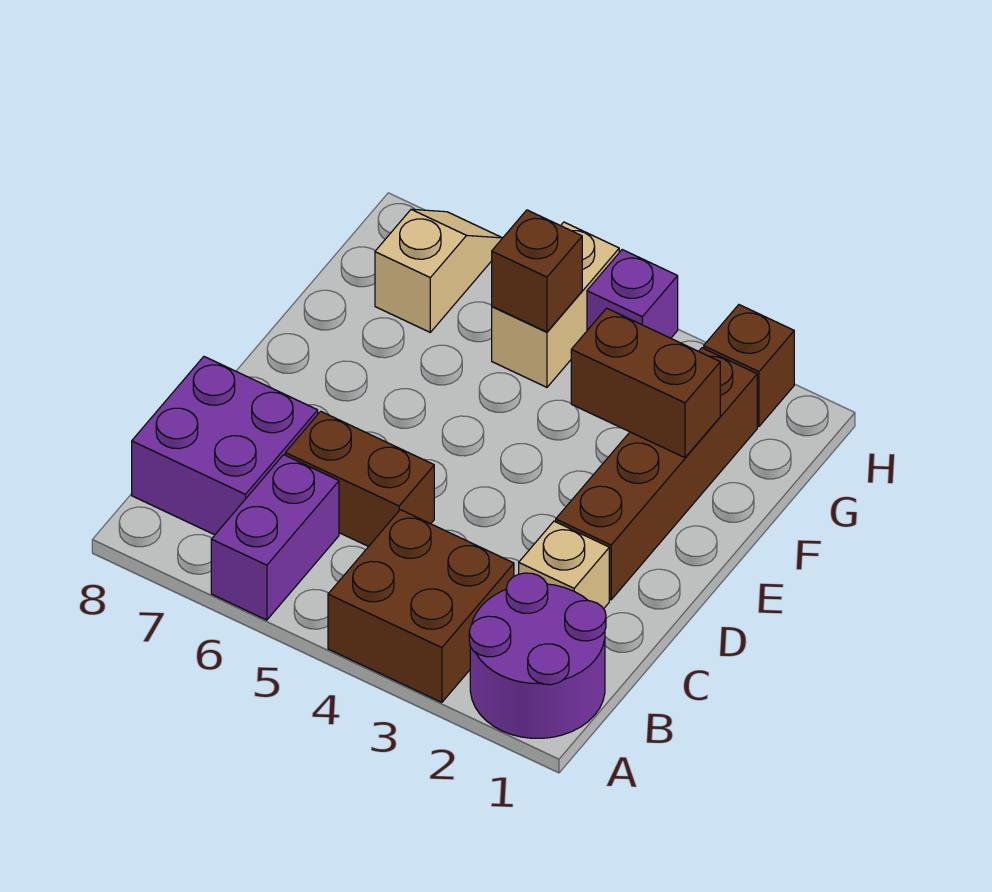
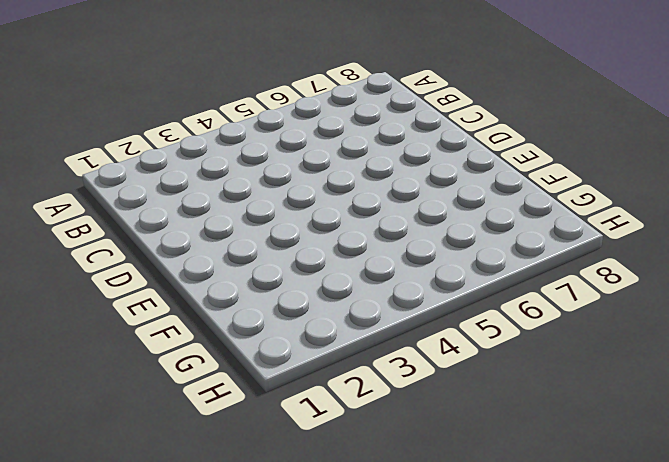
none -> purple 2x2 round brick [469,573,606,738]
none -> brown 2x2 brick [328,510,514,702]
none -> purple 1x2 brick [211,455,339,620]

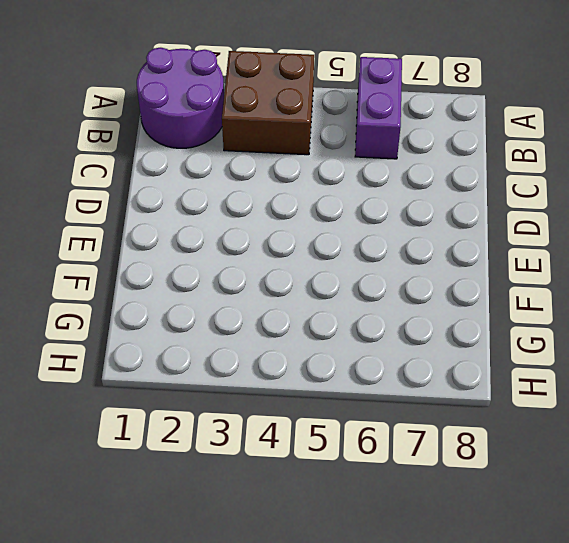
none -> purple 2x2 brick [132,357,318,535]
none -> tan 1x1 brick [519,521,609,609]
none -> brown 1x2 brick [285,411,434,547]

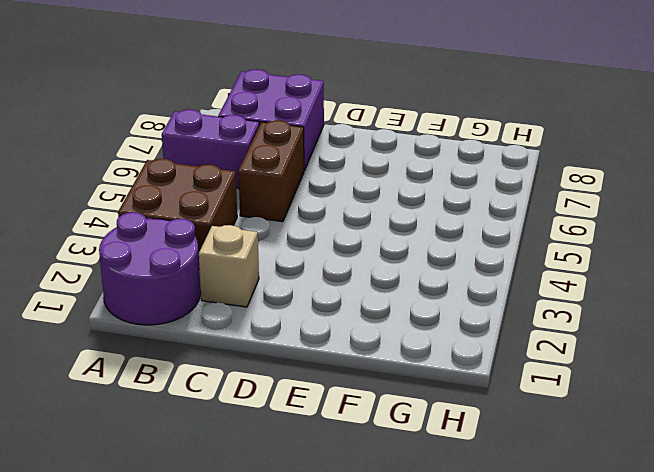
none -> brown 1x4 brick [556,348,757,600]
none -> tan 1x2 brick [492,222,619,387]
none -> tan 1x2 slope [375,209,502,332]

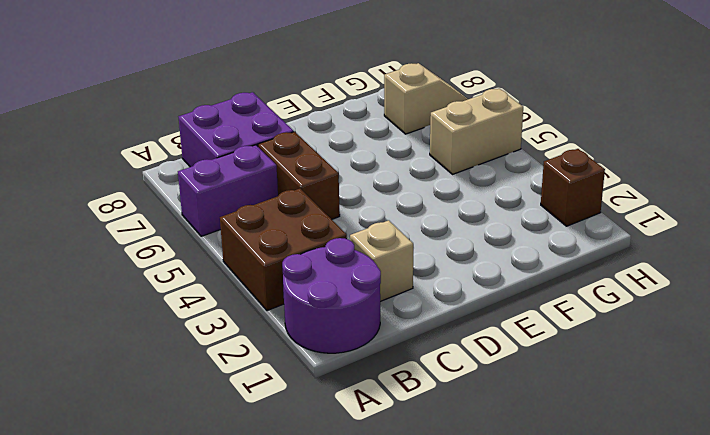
none -> brown 1x4 brick [556,348,757,600]
none -> purple 1x1 brick [587,250,678,338]
none -> brown 1x2 brick [571,308,720,458]

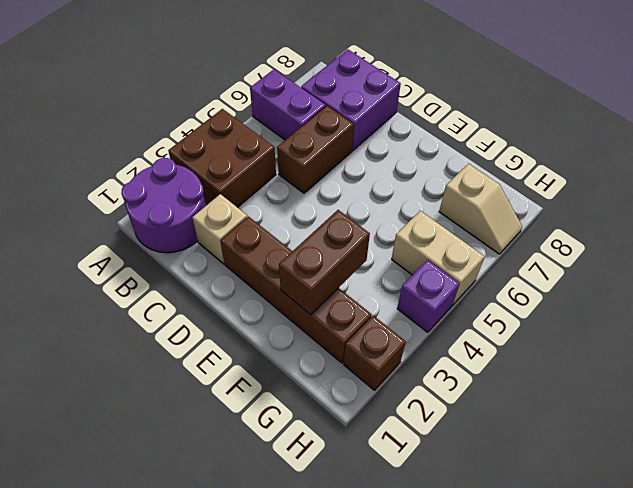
none -> brown 1x1 brick [492,210,582,332]

